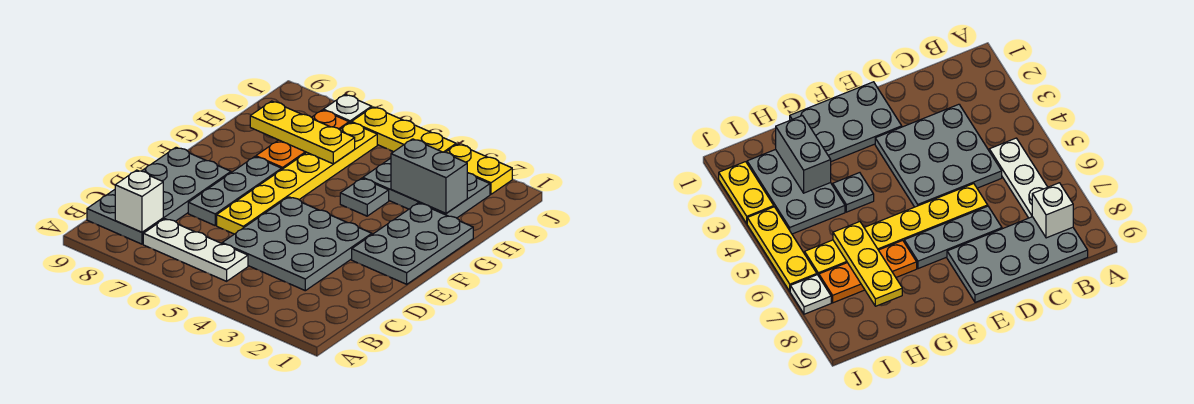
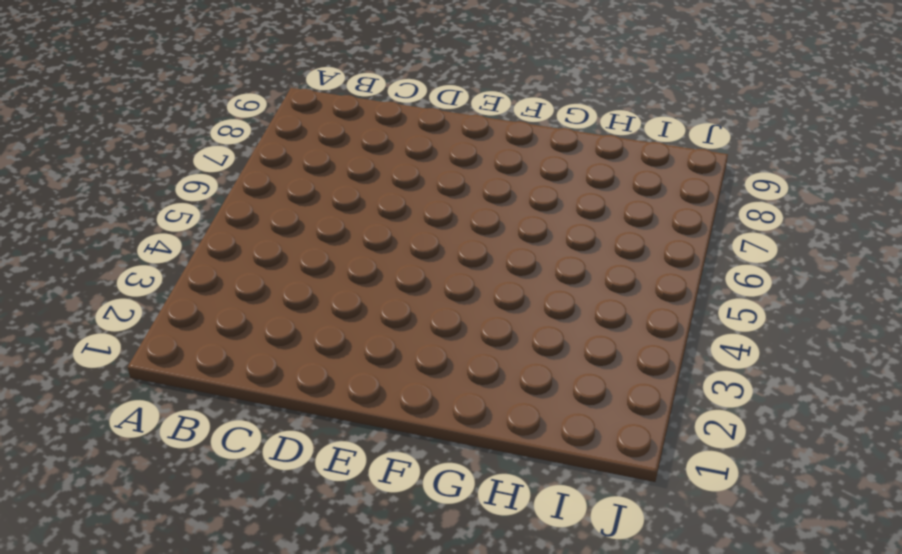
none -> white 1x3 plate [143,219,248,281]
none -> grey 2x4 plate [87,147,231,244]
none -> grey 3x3 plate [222,197,372,291]

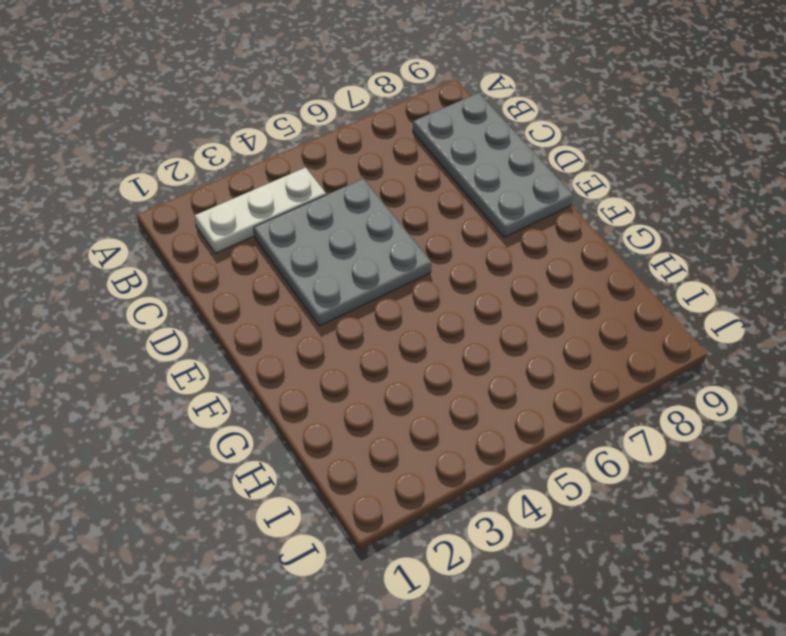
white 1x3 plate [195,168,326,253] -> white 1x3 plate moved to [143,219,248,281]
none -> yellow 1x6 plate [217,122,377,234]
none -> grey 1x3 plate [188,157,282,225]
none -> grey 2x3 plate [352,203,473,284]

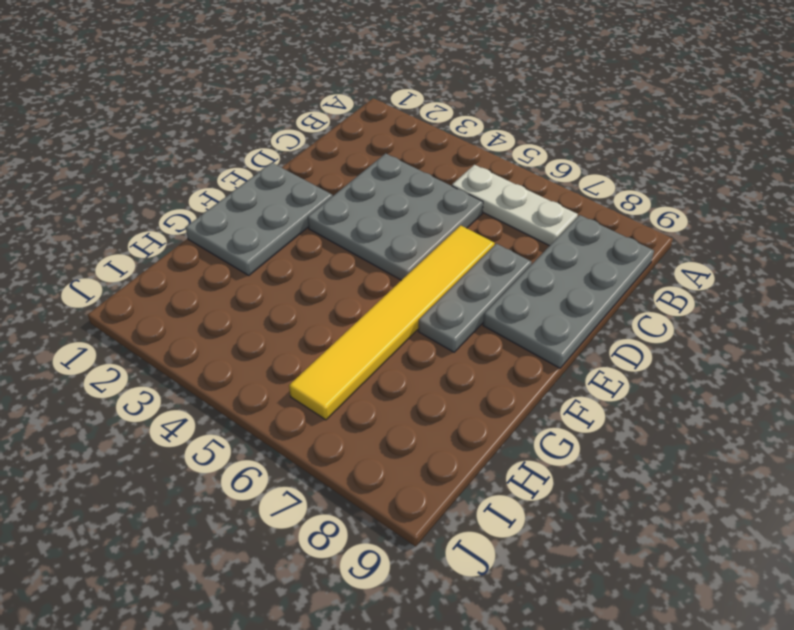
yellow 1x6 tile [289,225,495,420] -> yellow 1x6 plate [217,122,377,234]
none -> grey 1x1 plate [340,178,389,216]
none -> orange 1x3 plate [256,110,349,169]
none -> grey 2x3 plate [363,158,490,218]

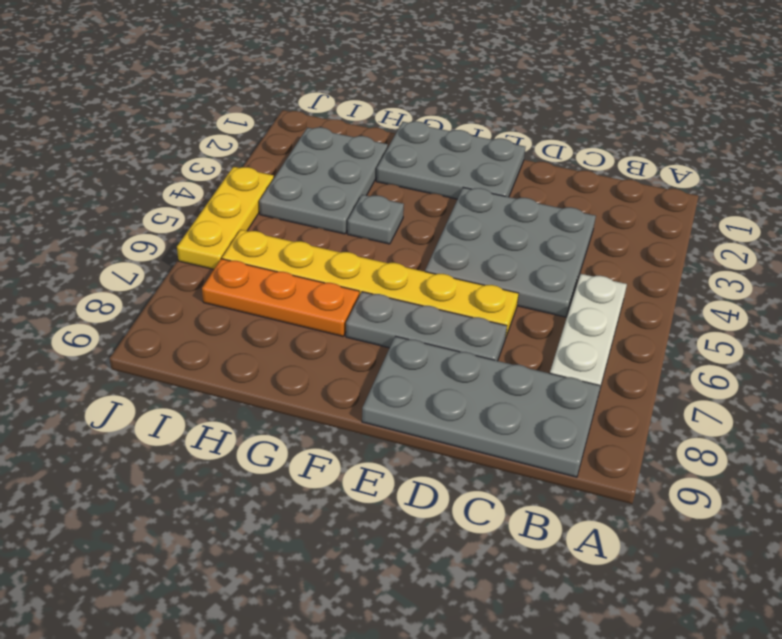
none -> yellow 1x2 plate [446,144,512,194]
none -> white 1x1 plate [323,95,372,123]
none -> white 1x1 brick [115,170,163,232]

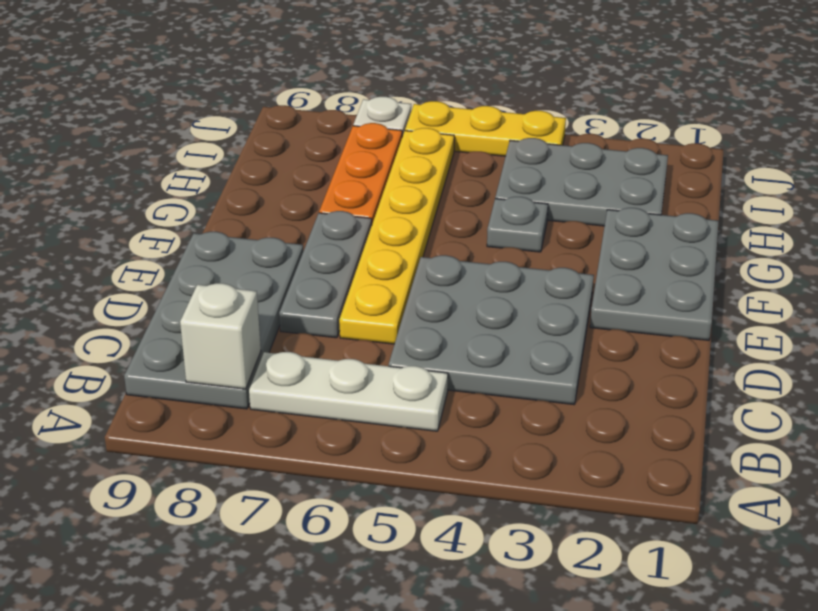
none -> yellow 1x2 plate [446,144,512,194]
none -> grey 1x2 brick [391,139,467,213]
none -> yellow 1x3 plate [250,101,355,164]

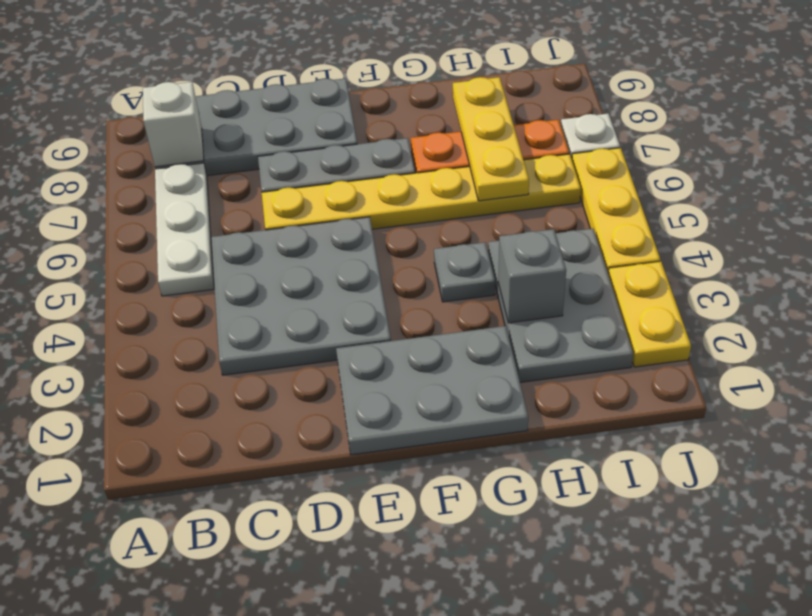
grey 1x1 brick [498,229,566,323] -> grey 1x2 brick [391,139,467,213]

